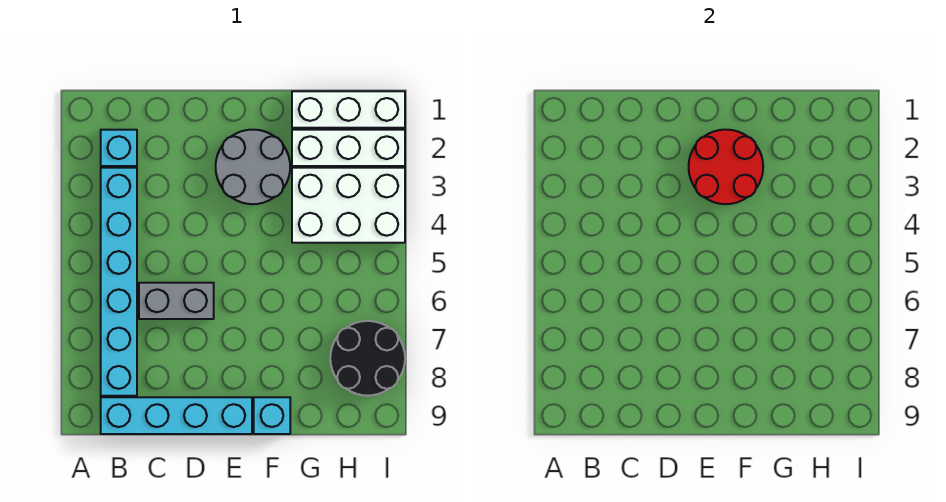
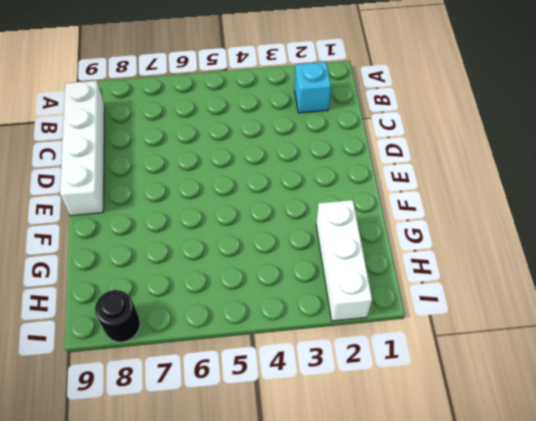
white 1x4 brick [60,81,105,216] -> cyan 1x4 brick [101,397,252,434]
black 1x1 round brick [95,290,140,342] -> black 2x2 round brick [330,321,405,396]
none -> cyan 1x6 brick [101,168,137,396]
none -> grey 1x2 brick [139,283,214,319]

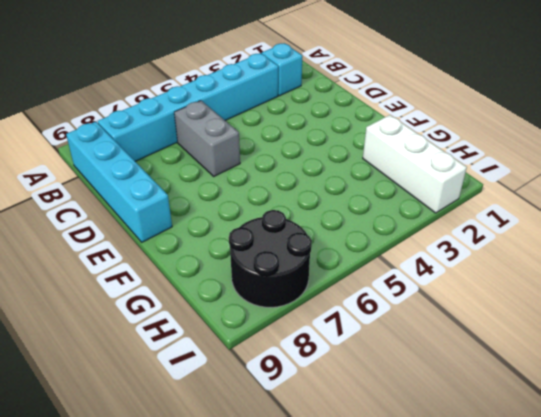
none -> grey 2x2 round brick [216,130,290,204]
none -> cyan 1x1 brick [254,397,290,434]

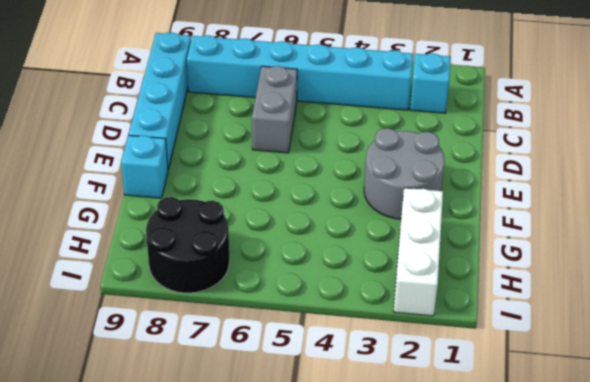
none -> white 1x3 brick [292,91,405,128]
none -> white 2x3 brick [292,168,405,243]

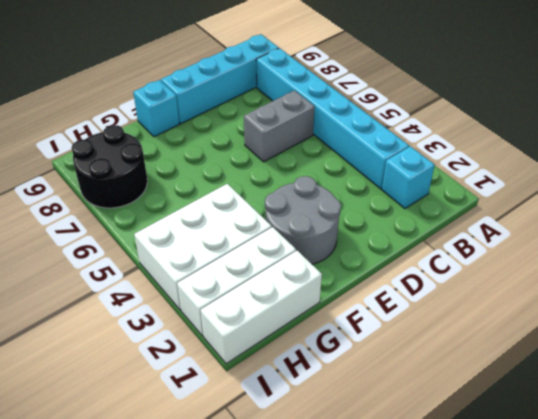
none -> red 2x2 round brick [689,130,763,204]

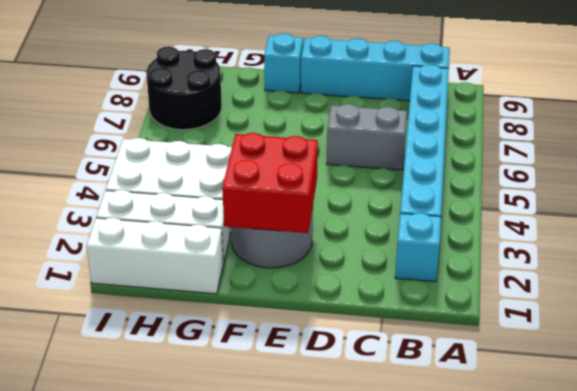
red 2x2 brick [222,133,318,233] -> red 2x2 round brick [689,130,763,204]

